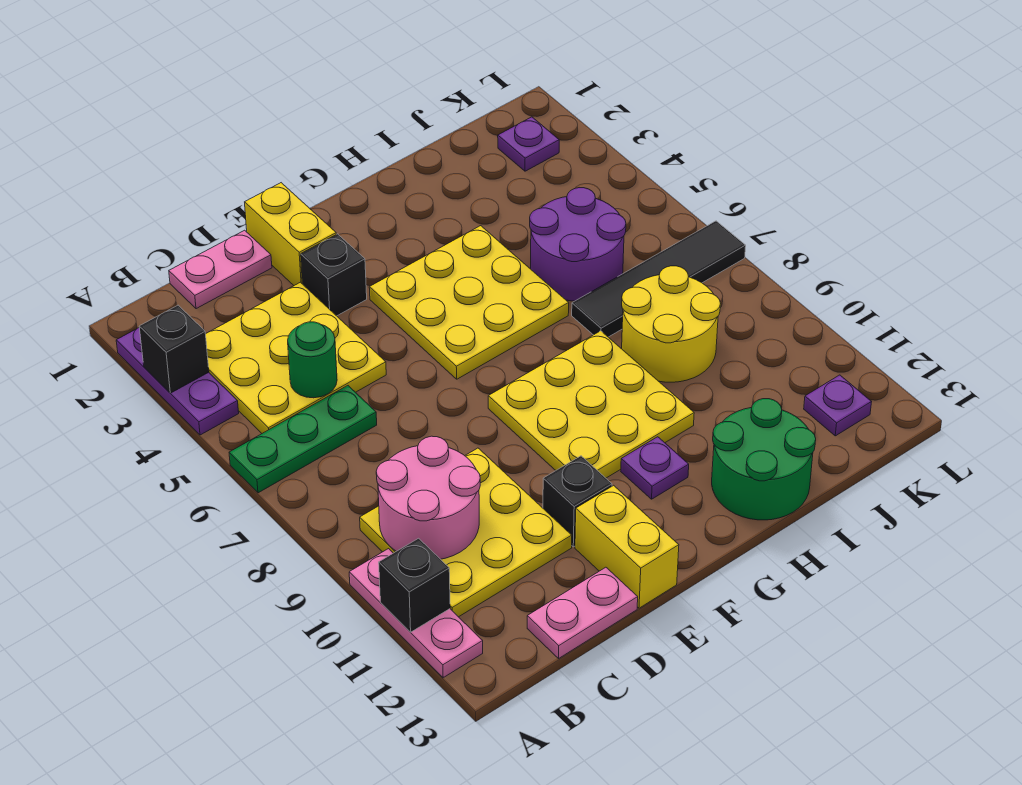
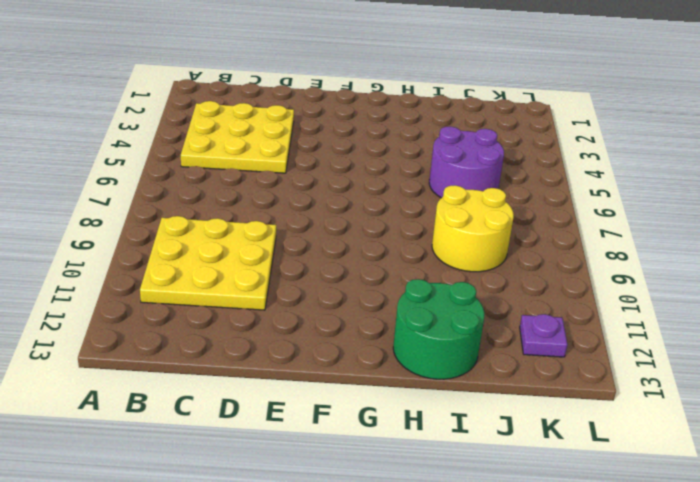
none -> purple 1x3 plate [116,328,239,435]
none -> green 1x3 plate [229,386,377,493]
none -> pink 1x3 plate [349,549,483,678]

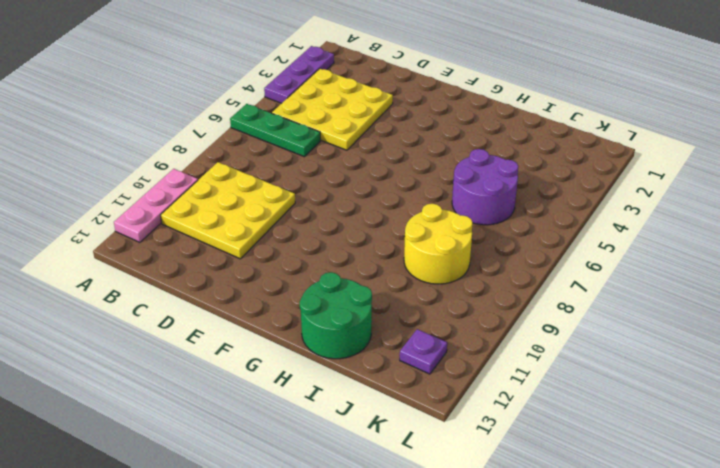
none -> pink 1x2 plate [169,230,272,309]
none -> pink 1x2 plate [527,567,638,658]
none -> yellow 1x2 brick [245,183,336,285]

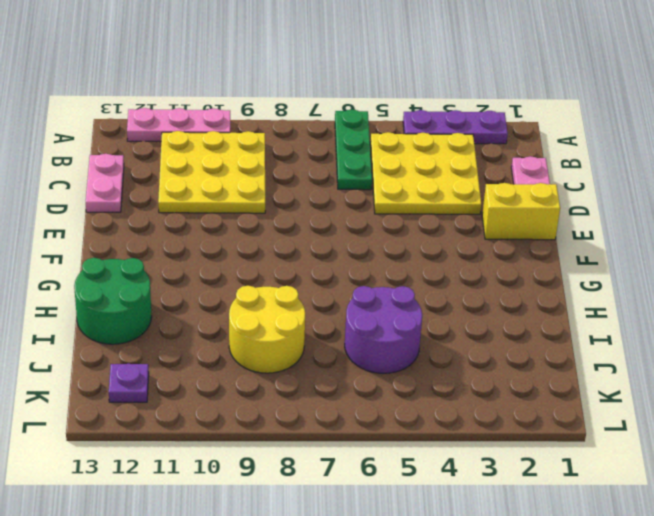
none -> black 1x1 brick [301,234,367,316]
none -> black 1x1 brick [543,456,612,547]
none -> yellow 1x2 brick [575,485,679,608]

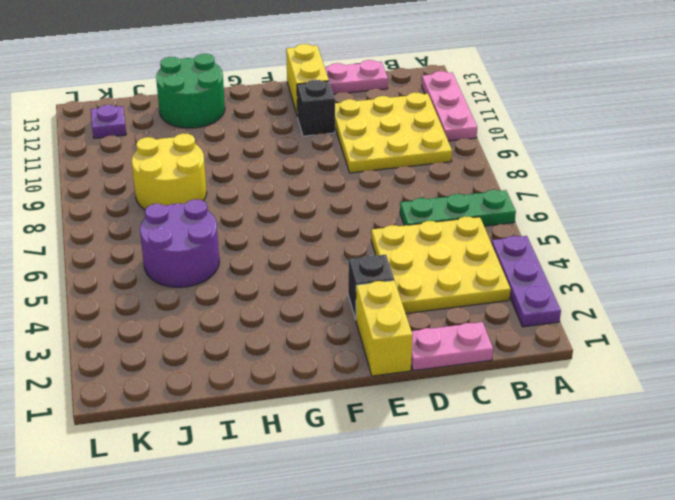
none -> yellow 3x3 plate [369,226,569,379]
none -> yellow 3x3 plate [488,331,694,478]
none -> purple 1x1 plate [621,437,689,499]

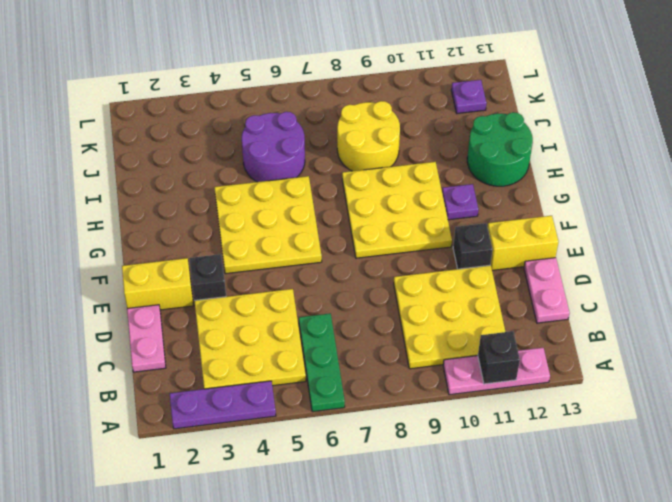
none -> black 1x4 tile [572,221,746,337]
none -> purple 1x1 plate [498,117,559,171]
none -> black 1x1 brick [139,305,209,393]

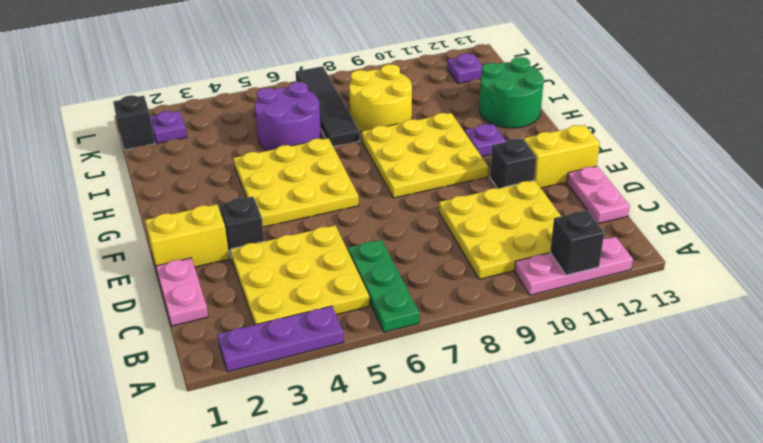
black 1x1 brick [113,95,155,150] -> black 1x1 brick moved to [139,305,209,393]
none -> pink 2x2 round brick [376,436,480,559]
none -> green 1x1 round brick [288,322,337,398]

